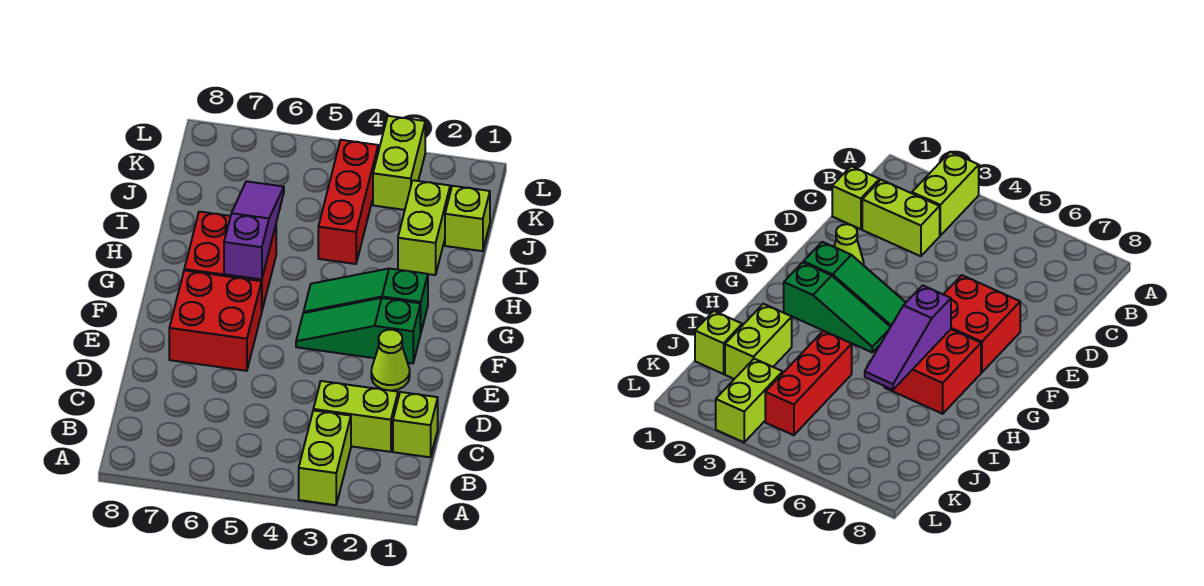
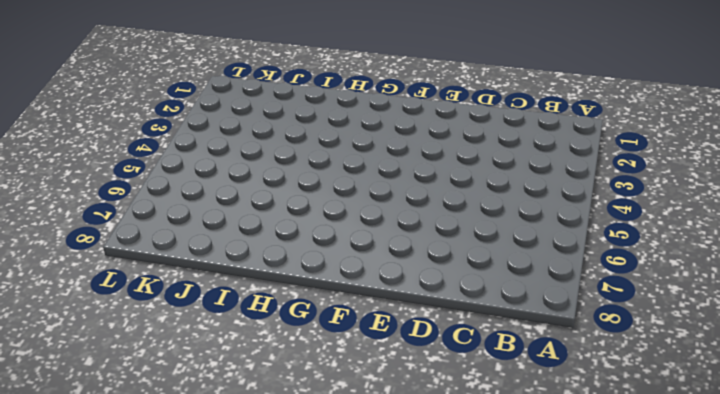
none -> lime 1x2 brick [299,410,351,505]
none -> lime 1x1 brick [393,392,438,457]
none -> lime 1x2 brick [313,381,398,452]

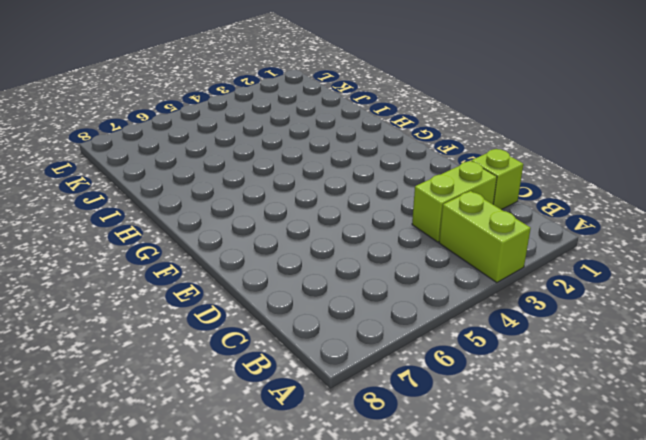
none -> lime 1x1 cone [371,330,410,390]
none -> red 2x2 brick [169,271,262,371]
none -> green 1x3 slope [296,298,420,363]

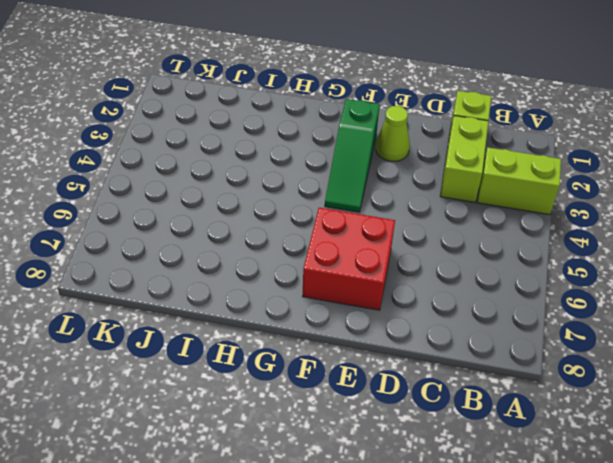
none -> green 1x3 slope [304,269,428,334]
none -> red 2x2 brick [184,212,276,310]
none -> lime 1x2 brick [398,180,450,275]

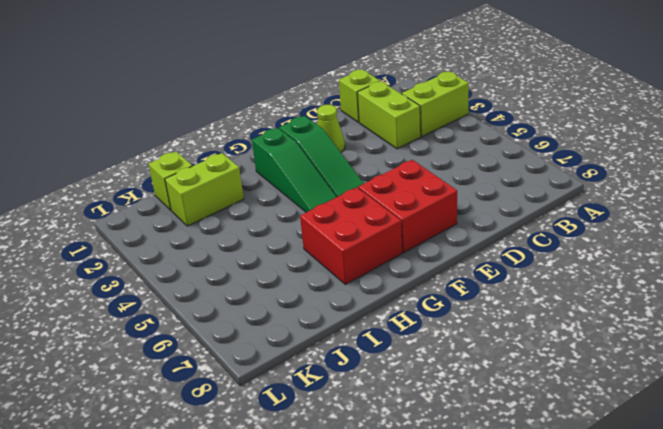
none -> red 1x3 brick [318,140,378,264]
none -> lime 1x2 brick [373,116,425,210]
none -> purple 1x3 slope [224,181,284,279]

